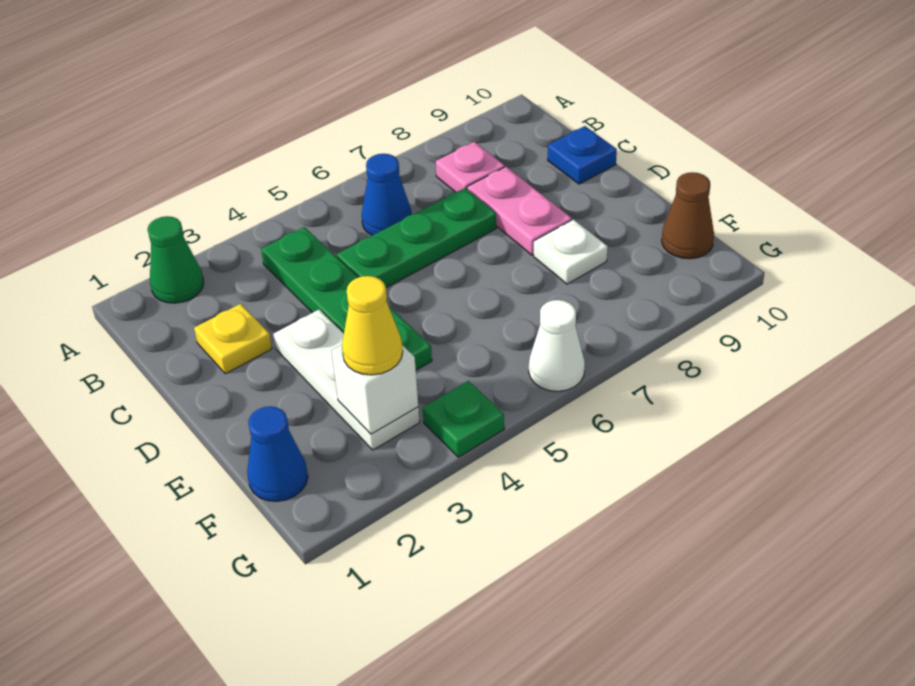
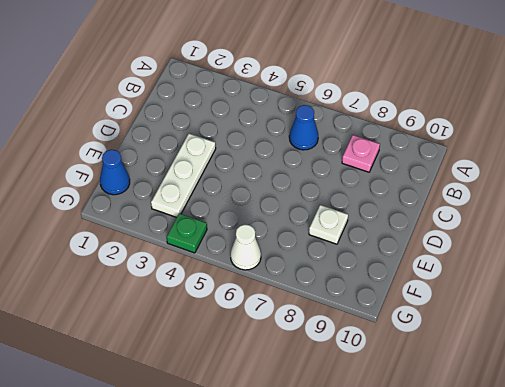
none -> green 1x1 cone [147,216,204,303]
none -> green 1x4 plate [261,227,432,370]
none -> yellow 1x1 plate [194,304,272,374]

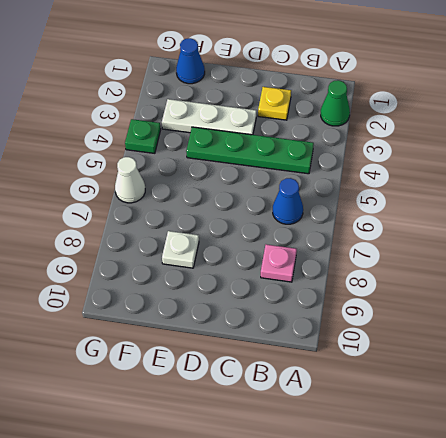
none -> green 1x3 plate [337,188,496,288]
none -> pink 1x2 plate [467,167,572,255]
none -> blue 1x1 plate [548,126,617,184]

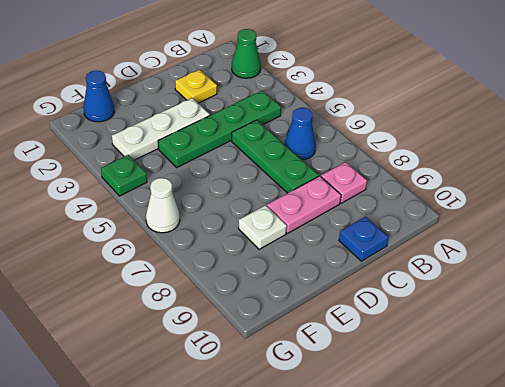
none -> brown 1x1 cone [662,172,714,259]
none -> white 1x1 brick [331,345,418,434]
none -> yellow 1x1 cone [342,276,403,375]

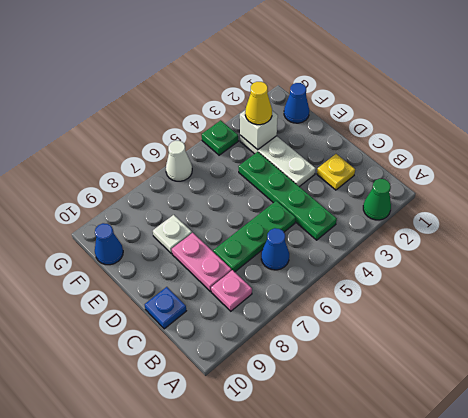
blue 1x1 cone [95,223,123,265] -> brown 1x1 cone [662,172,714,259]

